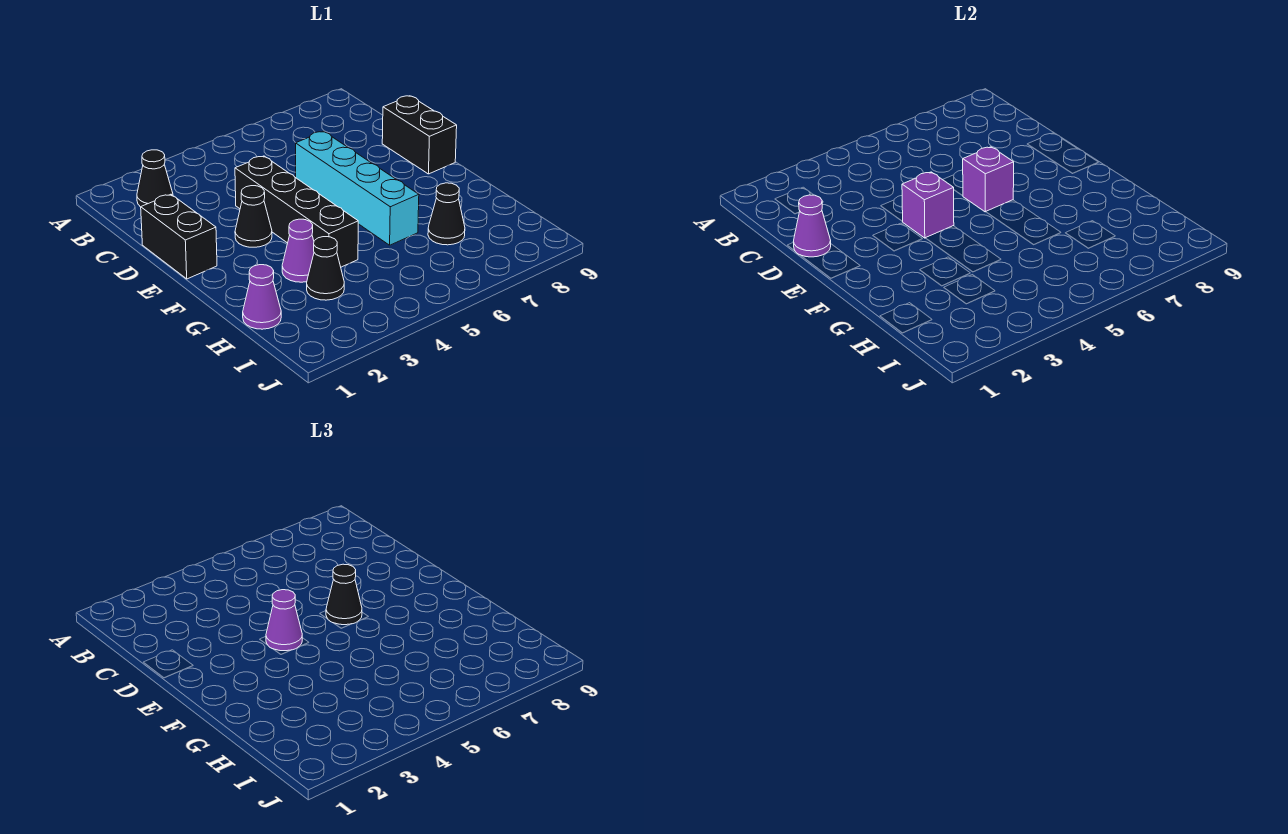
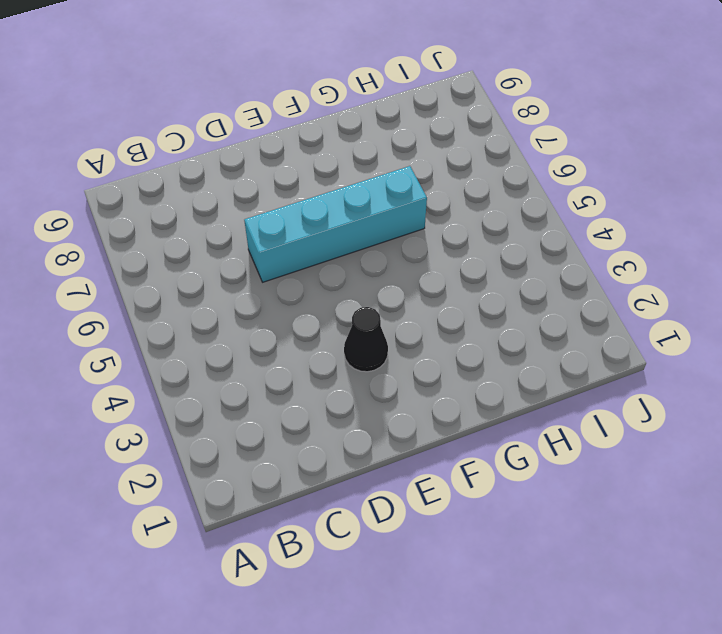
none -> black 1x1 cone [137,150,173,207]
none -> black 1x2 brick [141,194,217,279]
none -> black 1x4 brick [235,156,358,267]

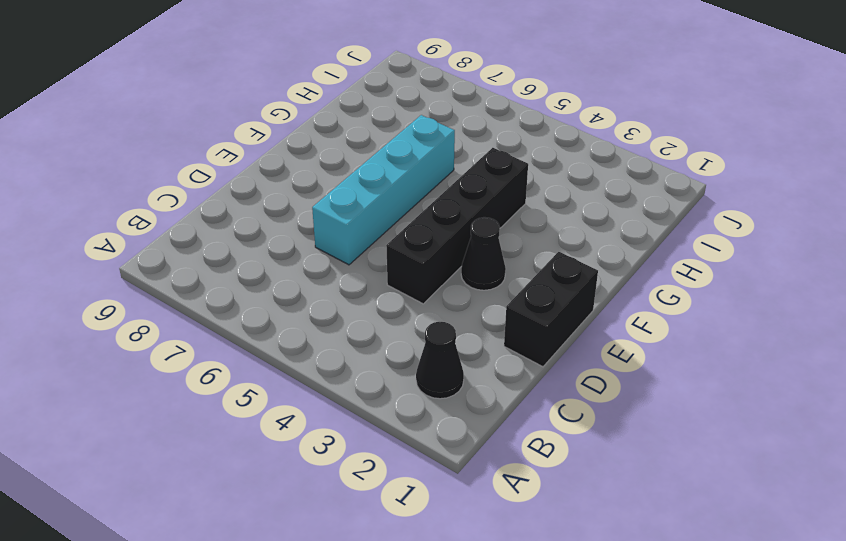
none -> black 1x2 brick [382,96,457,174]
none -> purple 1x1 cone [282,219,314,282]
none -> purple 1x1 cone [243,265,281,329]

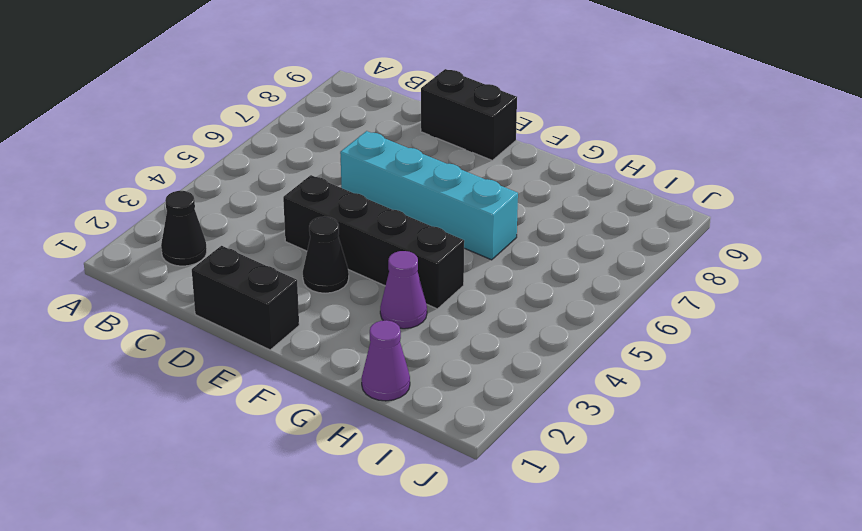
none -> black 1x1 cone [307,237,344,300]
none -> black 1x1 cone [428,183,465,245]
none -> purple 1x1 cone [794,195,831,257]

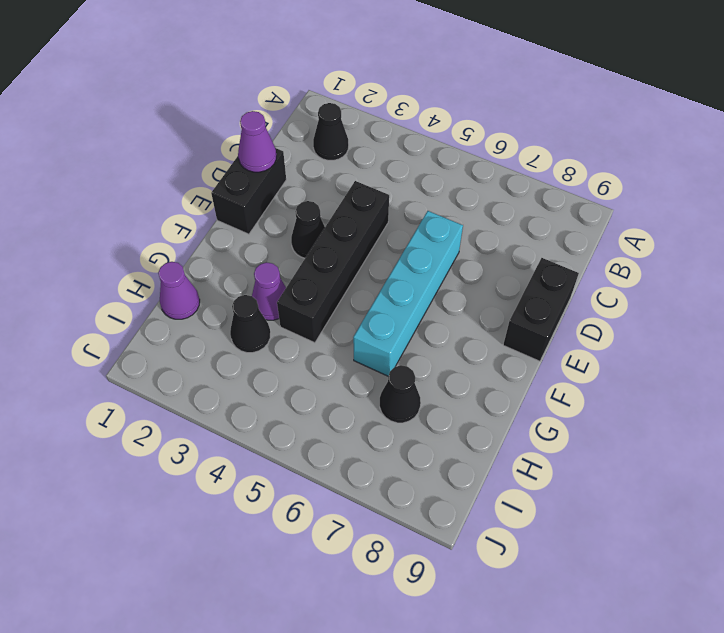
none -> purple 1x1 brick [902,172,954,238]
none -> purple 1x1 brick [963,147,1014,212]
none -> purple 1x1 cone [266,590,302,651]

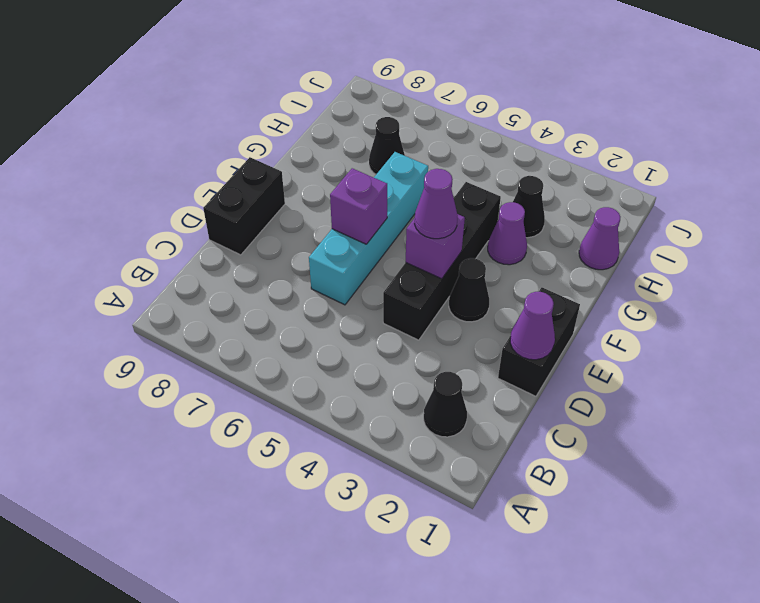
none -> black 1x1 cone [326,564,362,625]

